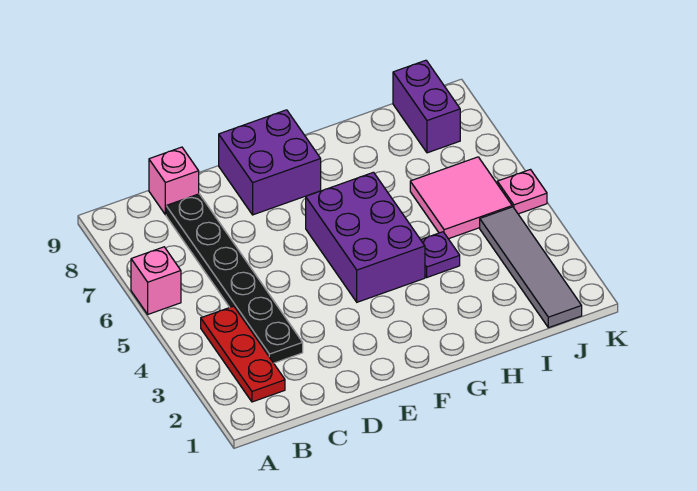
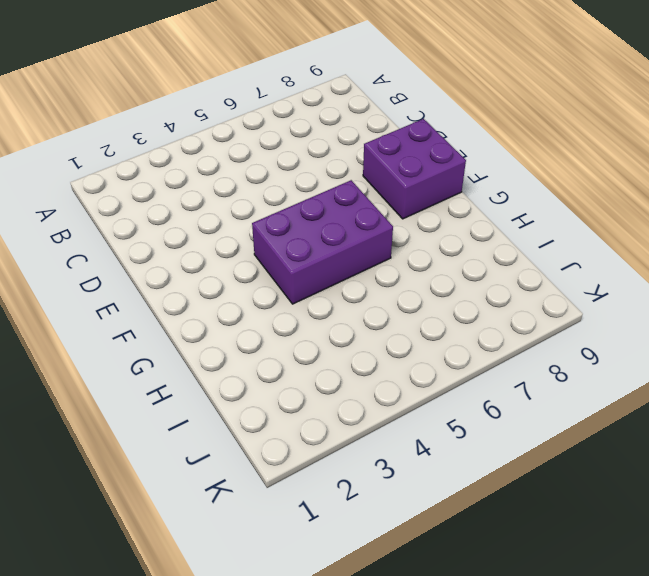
none -> pink 1x1 brick [131,247,181,314]
none -> red 1x3 plate [201,306,285,402]

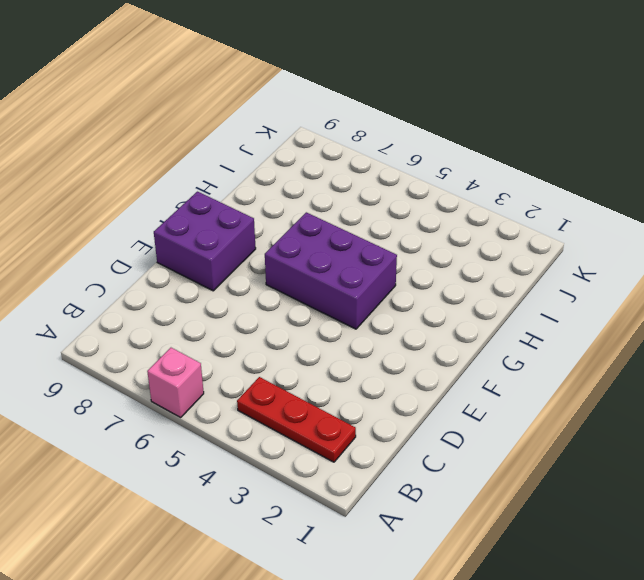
none -> black 1x6 plate [166,194,303,363]
none -> pink 1x1 brick [149,147,199,215]

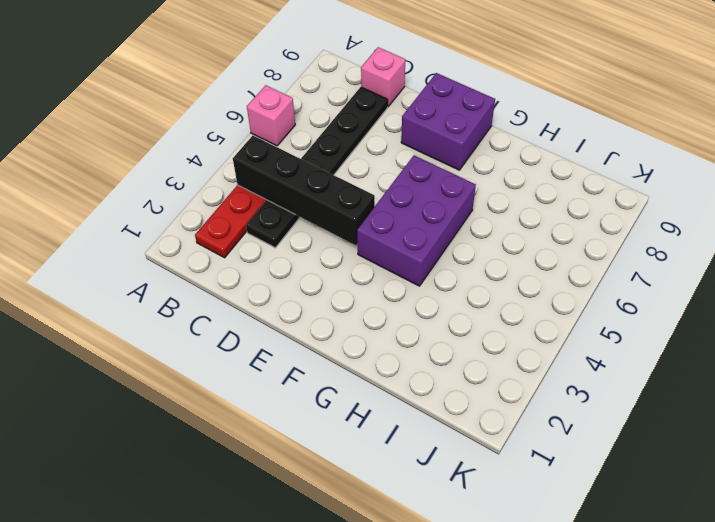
black 1x4 brick [233,136,375,245] -> none
none -> purple 1x1 plate [421,232,460,277]
none -> pink 2x2 tile [410,157,512,239]

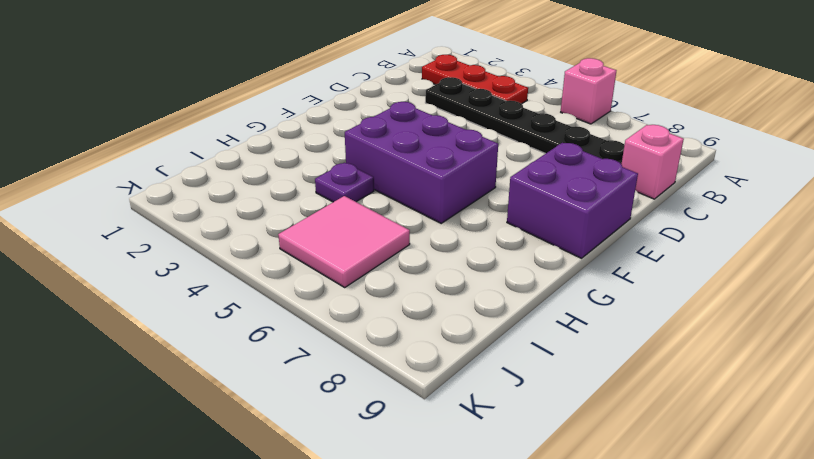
none -> grey 1x4 tile [480,207,582,328]
none -> purple 1x2 brick [393,60,460,153]

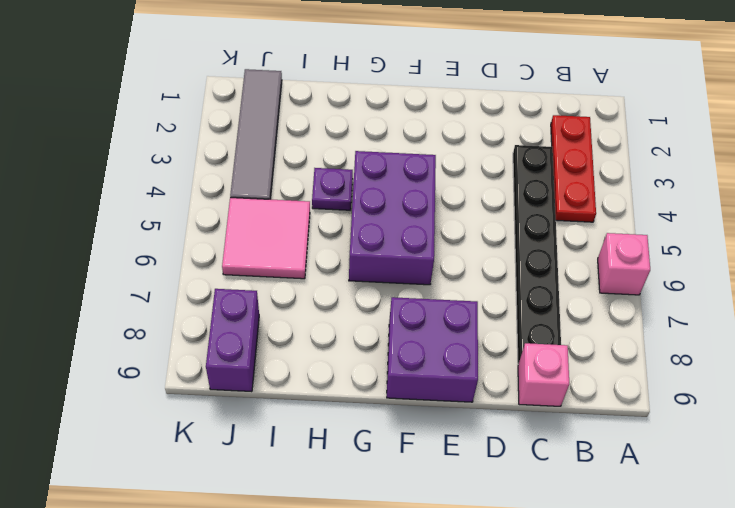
none -> pink 1x1 plate [497,170,547,214]

